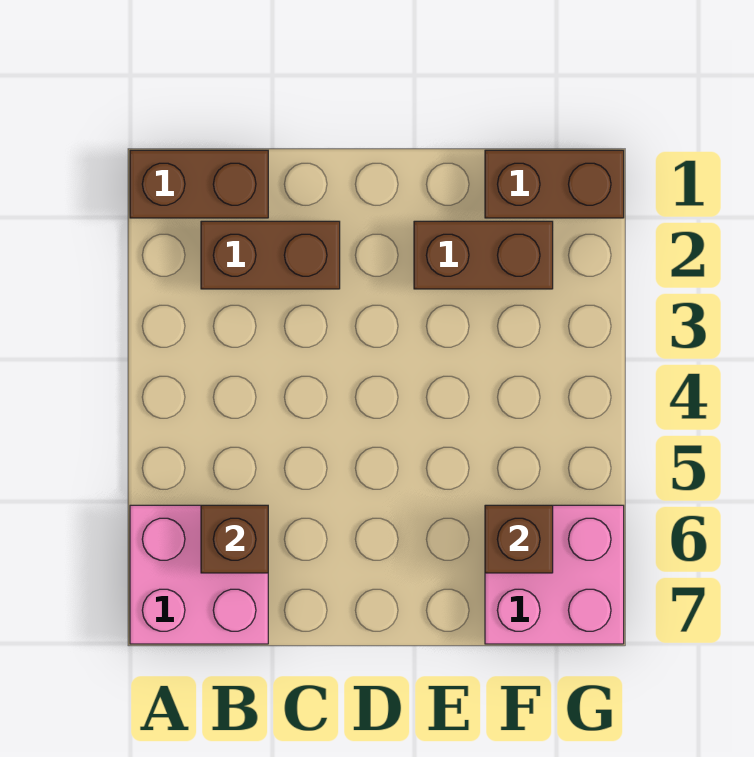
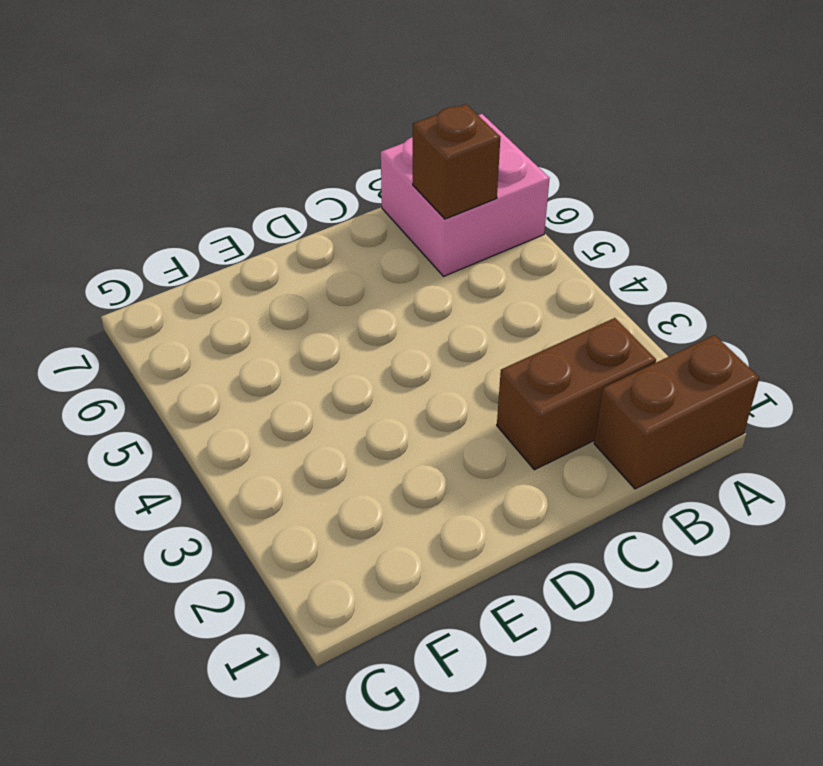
none -> brown 1x2 brick [414,221,553,289]
none -> brown 1x2 brick [485,150,624,218]

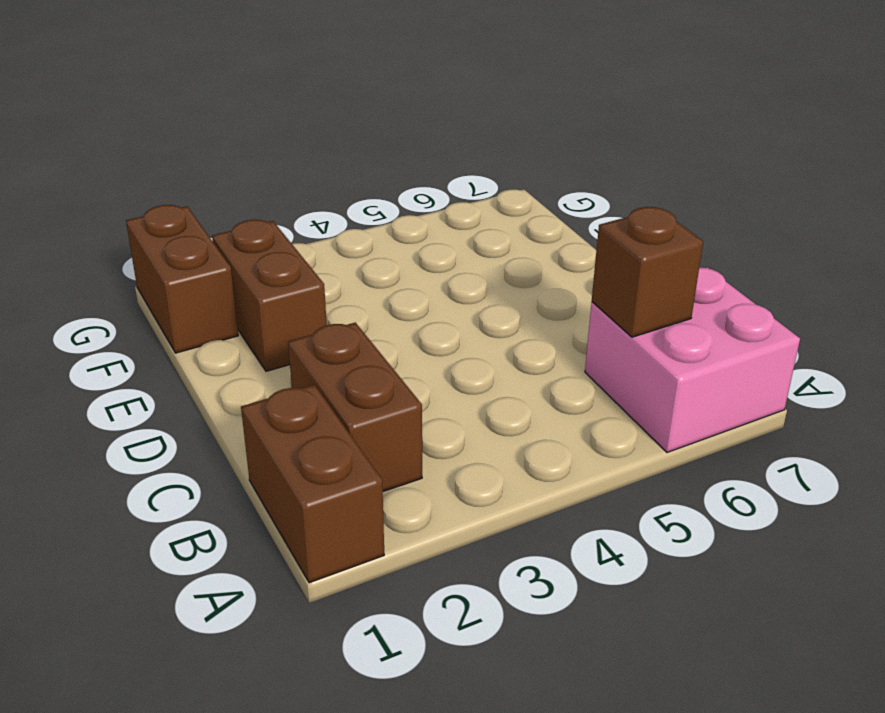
none -> pink 2x2 brick [485,505,624,644]
none -> brown 1x1 brick [485,505,553,573]

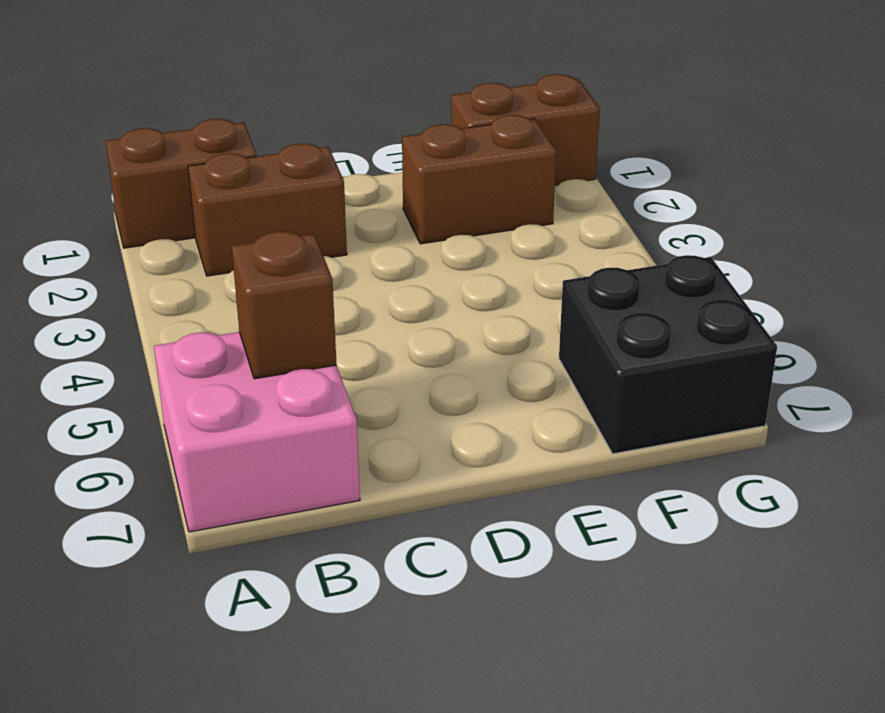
black 2x2 brick [559,255,777,454] -> pink 2x2 brick [485,505,624,644]
none -> brown 1x1 brick [485,505,553,573]

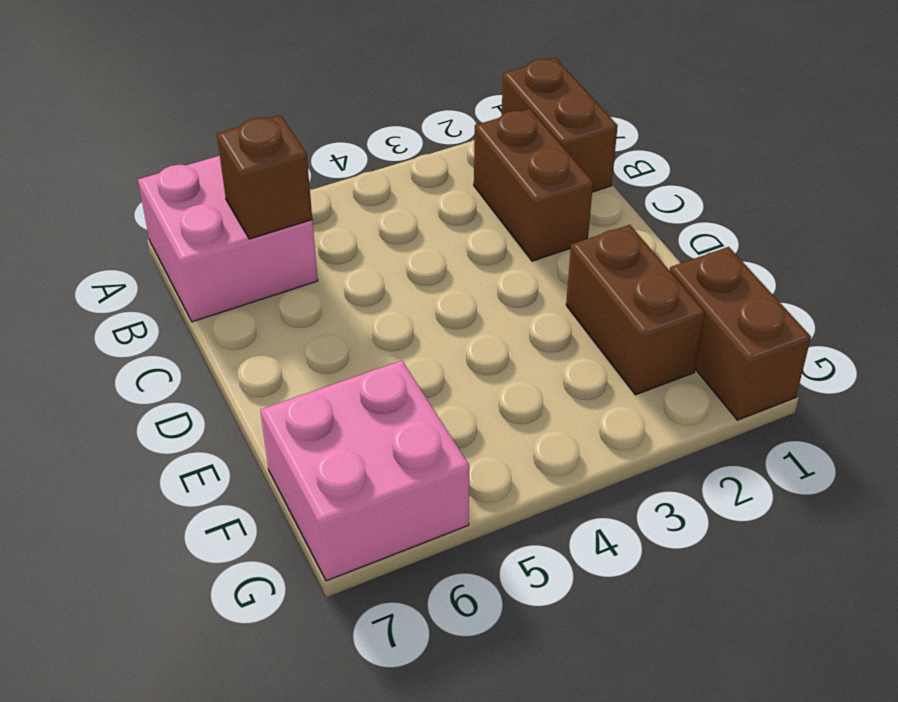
none -> brown 1x1 brick [485,505,553,573]

